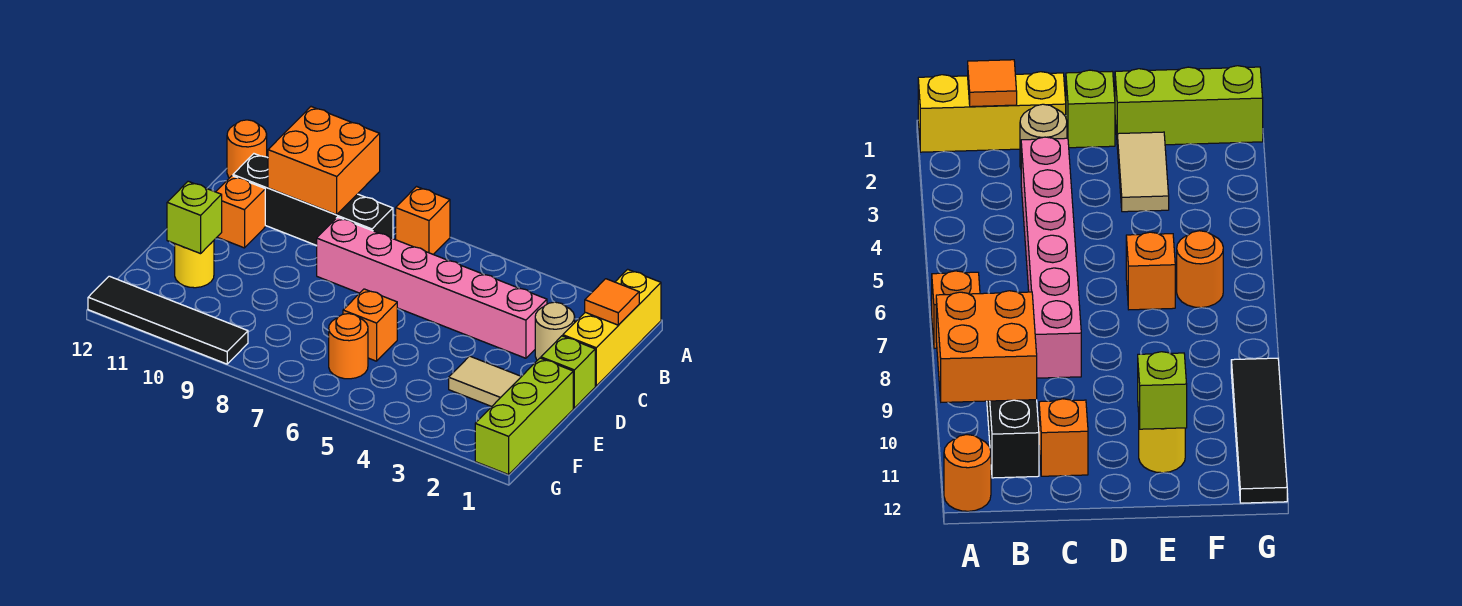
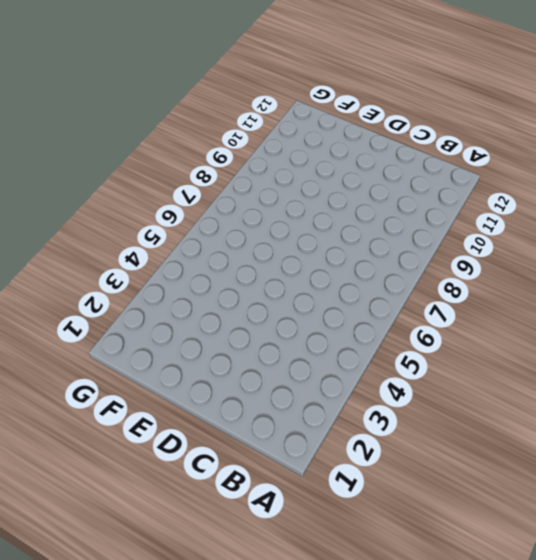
none -> yellow 1x3 brick [563,269,661,386]
none -> orange 1x1 brick [396,187,450,255]
none -> orange 1x1 round brick [227,120,267,178]

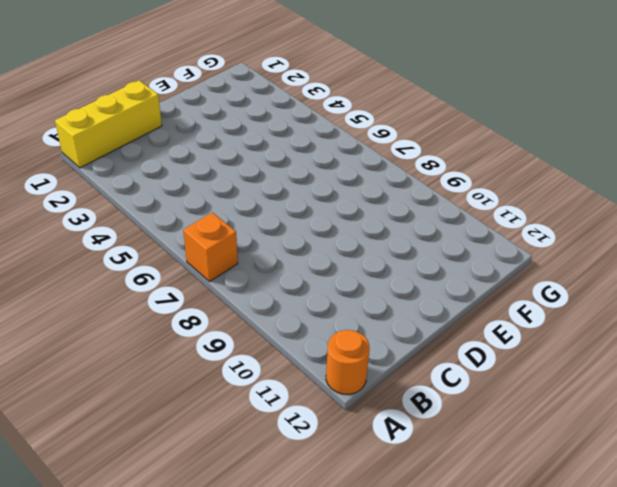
none -> black 1x4 brick [233,154,393,246]
none -> tan 1x1 round brick [535,302,575,360]
none -> pink 1x6 brick [317,217,547,358]

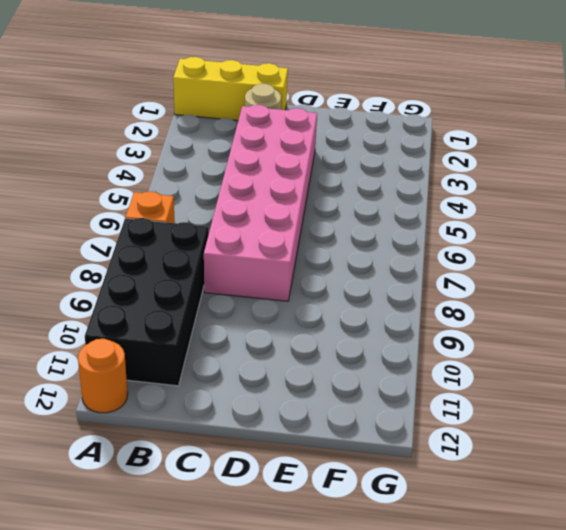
black 2x4 brick [85,218,209,386] -> black 1x4 brick [233,154,393,246]
pink 2x6 brick [204,105,317,301] -> pink 1x6 brick [317,217,547,358]
none -> orange 1x1 brick [216,176,265,248]
none -> lime 1x1 brick [541,336,595,408]
none -> lime 1x3 brick [475,358,573,475]

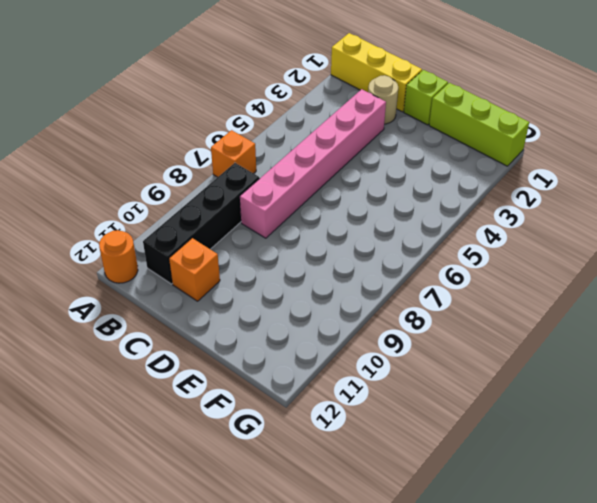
none -> tan 1x2 tile [449,356,522,406]
none -> orange 1x1 brick [343,289,397,361]
none -> yellow 1x1 round brick [175,241,214,288]

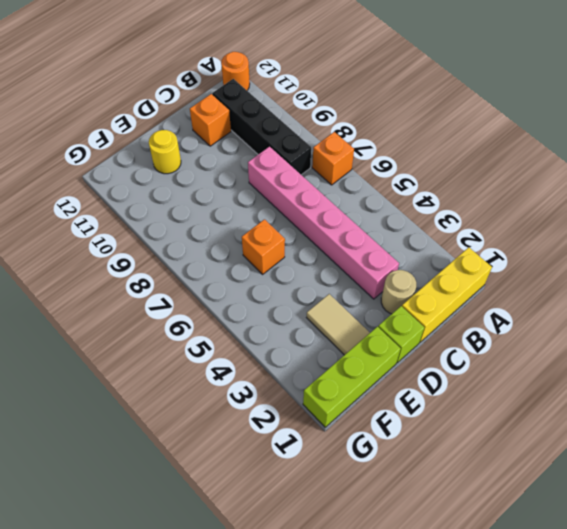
none -> orange 1x1 round brick [329,314,368,379]
none -> black 1x4 tile [88,276,248,364]
none -> orange 2x2 brick [268,107,380,215]

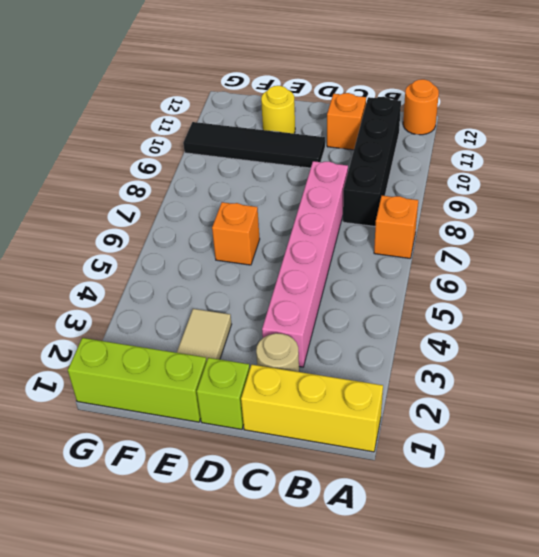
black 1x4 tile [183,122,325,168] -> black 1x4 tile turned to [88,276,248,364]
none -> orange 1x1 round brick [329,314,368,379]
none -> orange 2x2 brick [268,107,380,215]
none -> orange 1x1 tile [585,279,639,325]

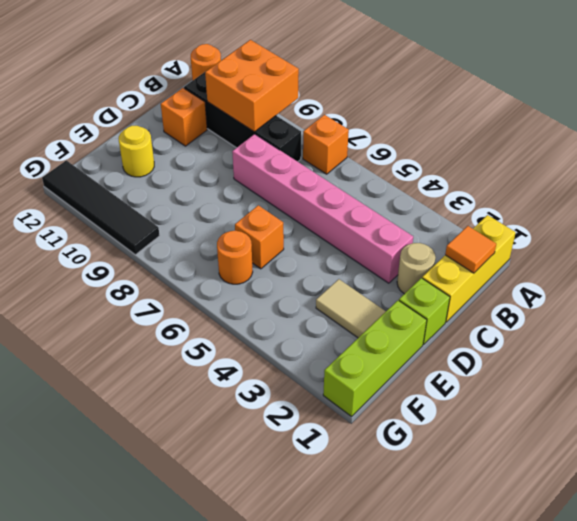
none -> lime 1x1 brick [167,181,222,254]

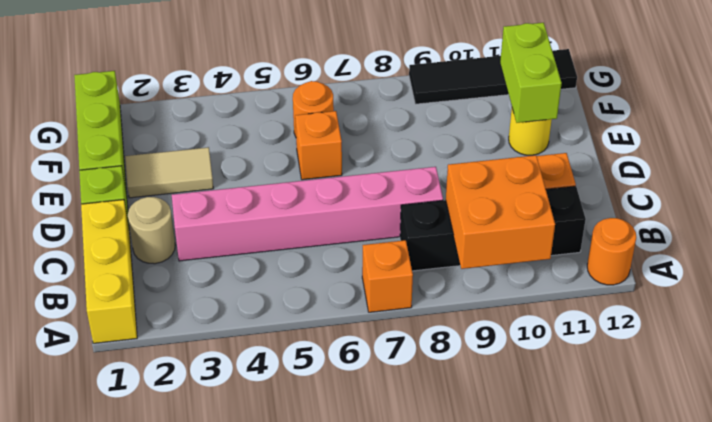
lime 1x2 brick [500,23,562,123] -> lime 1x1 brick [167,181,222,254]
none -> orange 1x1 tile [585,279,639,325]

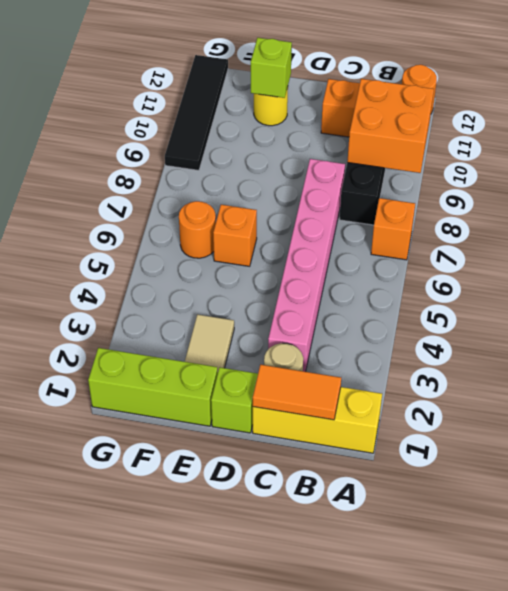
orange 1x2 tile [253,365,341,420] -> orange 1x1 tile [585,279,639,325]

